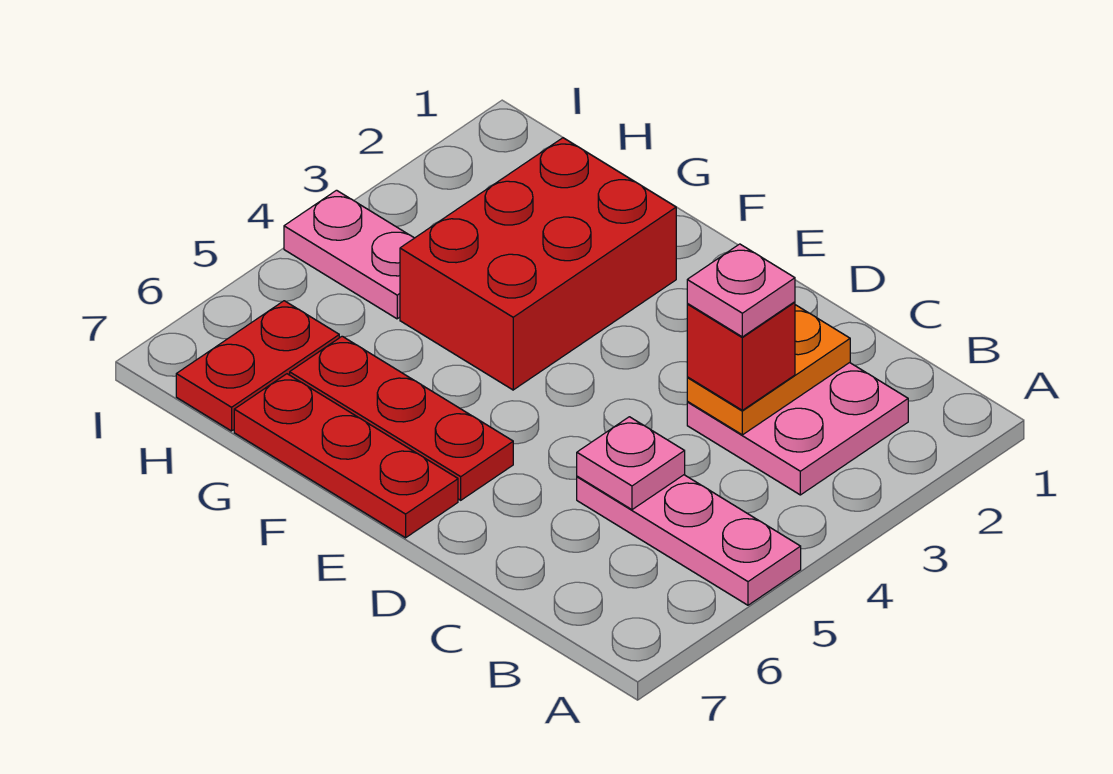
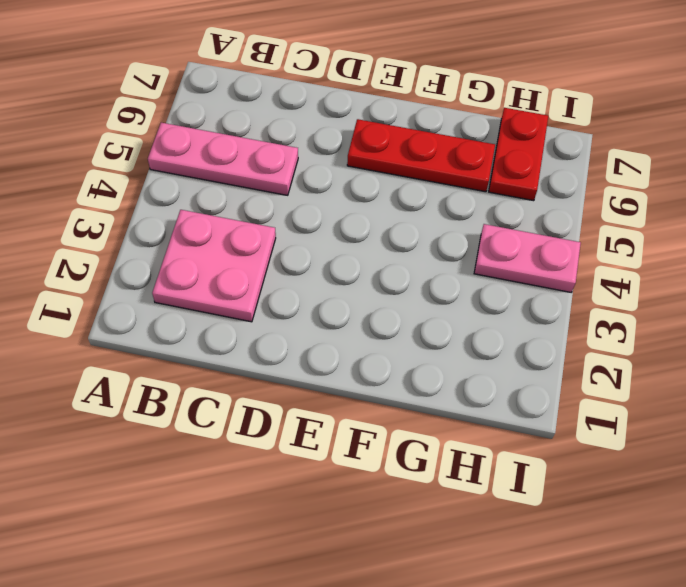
none -> red 1x3 plate [234,374,458,538]
none -> red 2x3 brick [400,138,676,390]

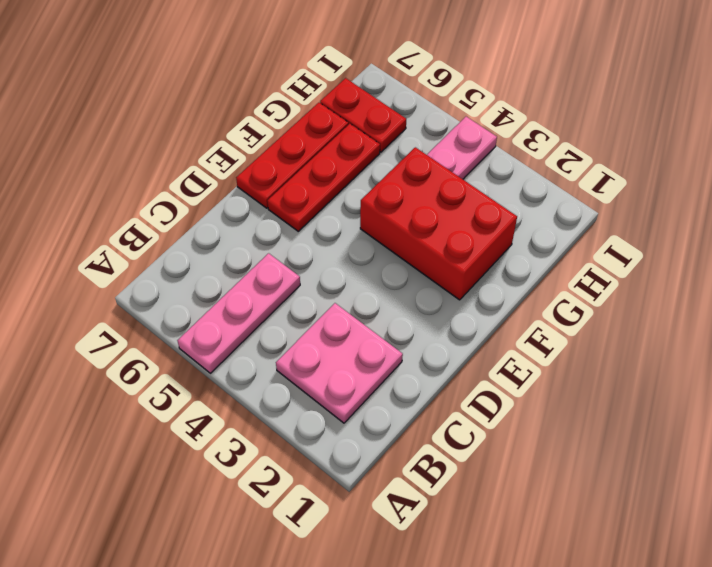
none -> orange 1x2 plate [687,305,850,435]
none -> pink 1x1 plate [577,417,685,510]

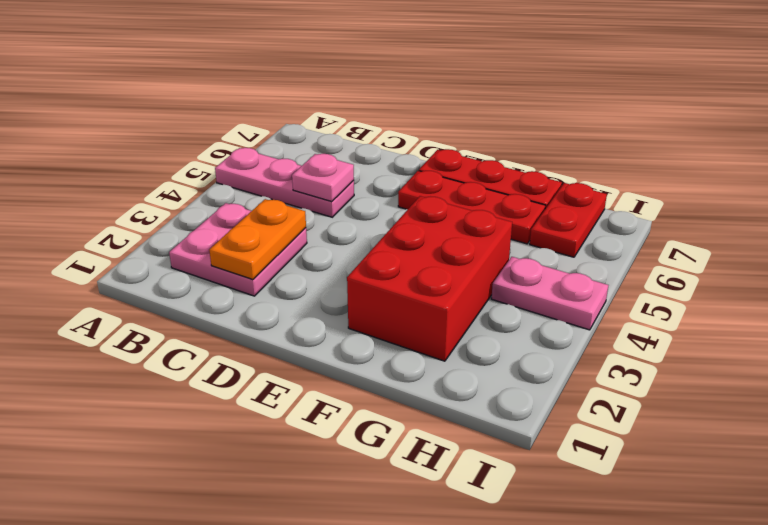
none -> red 1x1 brick [687,302,795,410]
none -> pink 1x1 plate [687,244,795,337]

